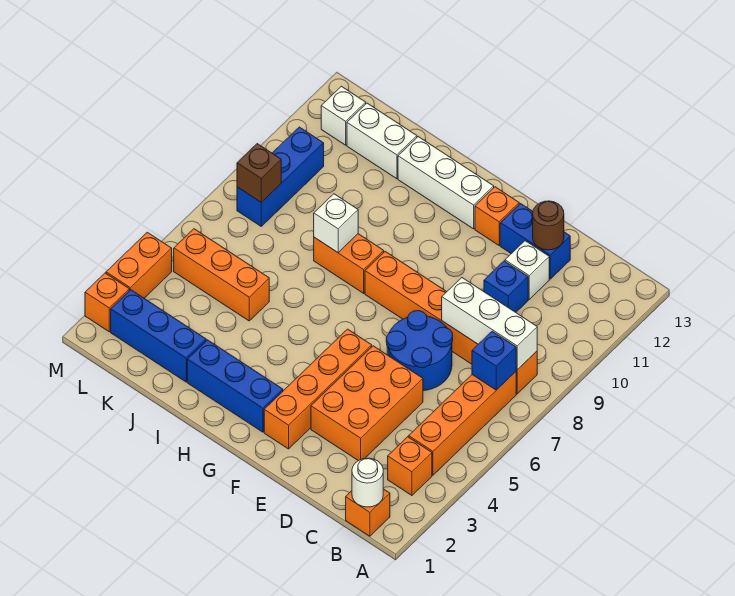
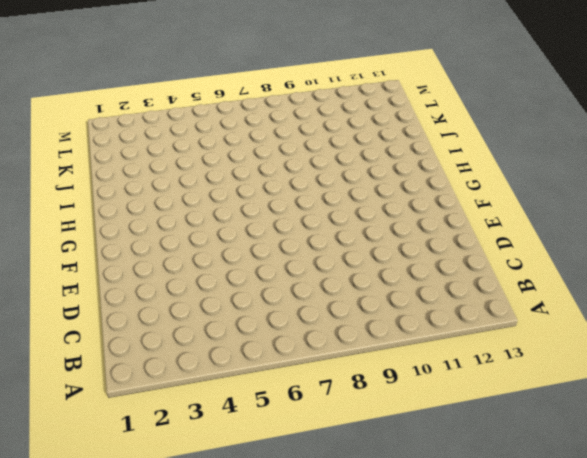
none -> orange 1x1 brick [346,489,390,536]
none -> orange 1x1 brick [388,437,432,495]
none -> orange 1x4 brick [409,372,516,475]

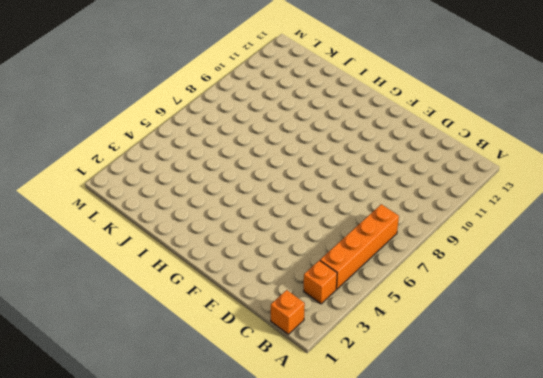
none -> orange 1x6 brick [365,252,537,394]
none -> orange 2x3 brick [311,346,423,461]
none -> blue 2x2 round brick [386,311,453,391]

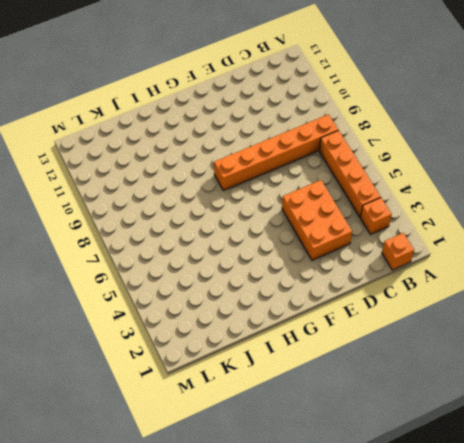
none -> blue 2x2 round brick [386,311,453,391]
none -> blue 1x1 brick [484,261,528,312]
none -> white 1x1 brick [505,241,549,299]

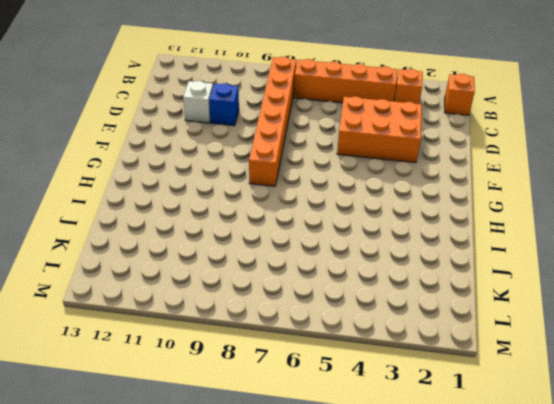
none -> blue 2x2 round brick [386,311,453,391]
none -> blue 1x2 brick [500,204,570,279]
none -> orange 1x4 brick [264,329,372,449]

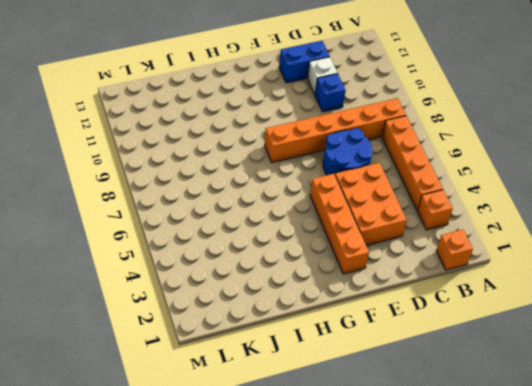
none -> orange 1x1 brick [475,187,519,245]
none -> blue 1x3 brick [187,340,283,432]
none -> white 1x3 brick [398,137,494,229]

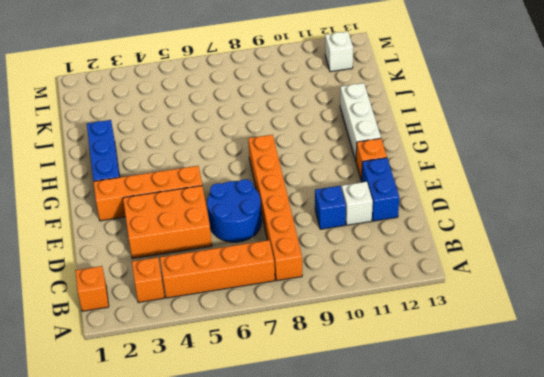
none -> orange 1x2 brick [314,234,384,293]
none -> blue 1x3 brick [111,290,206,382]
none -> orange 1x3 brick [174,229,269,321]

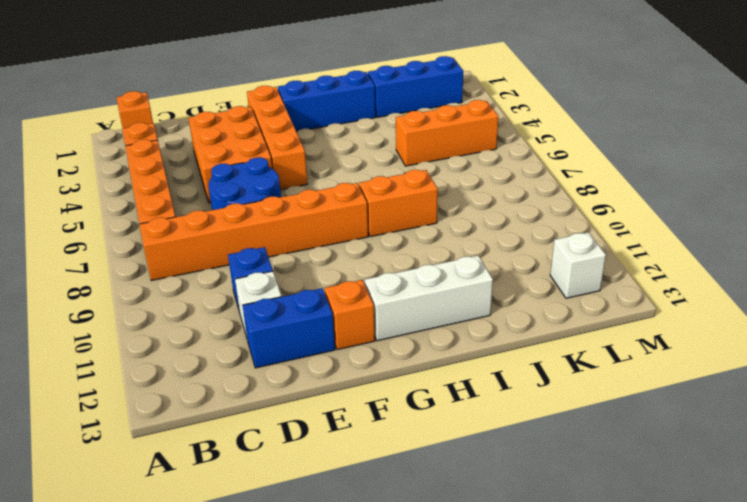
none -> white 1x2 brick [347,103,417,179]
none -> blue 1x3 brick [237,127,324,226]
none -> orange 1x1 brick [85,273,129,332]

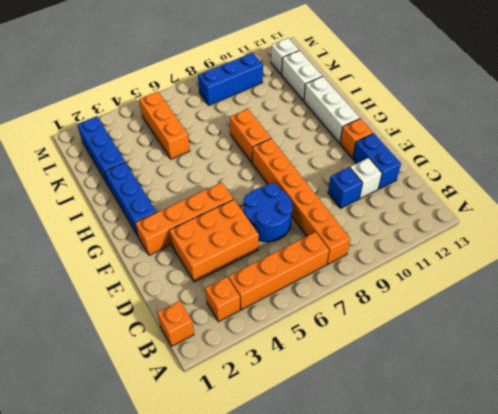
none -> orange 1x1 brick [85,273,129,332]
none -> orange 1x2 brick [106,232,172,298]
none -> white 1x1 round brick [352,458,383,507]

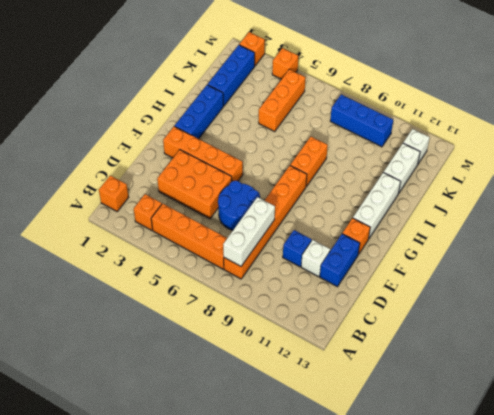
orange 1x1 brick [272,48,298,79] -> orange 1x2 brick [106,232,172,298]
none -> white 1x1 round brick [352,458,383,507]
none -> blue 1x1 brick [472,331,516,390]
none -> brown 1x1 round brick [533,201,564,250]

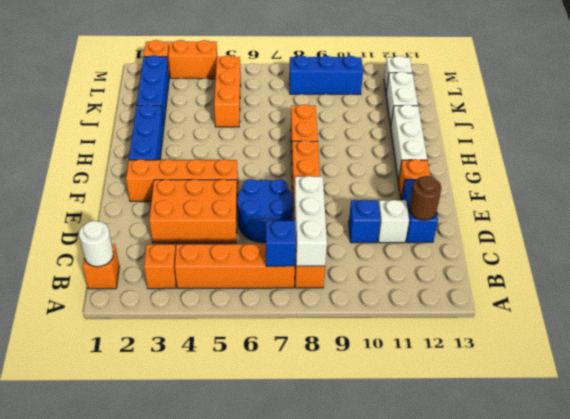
none -> white 1x1 brick [314,194,358,252]
none -> brown 1x1 brick [237,144,281,202]

